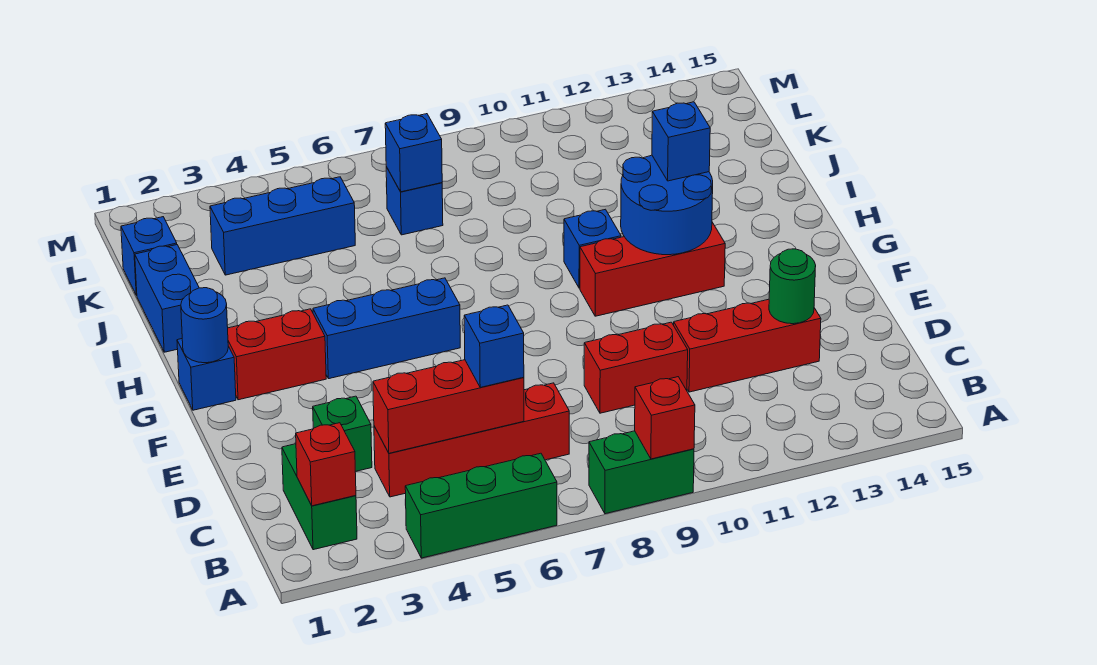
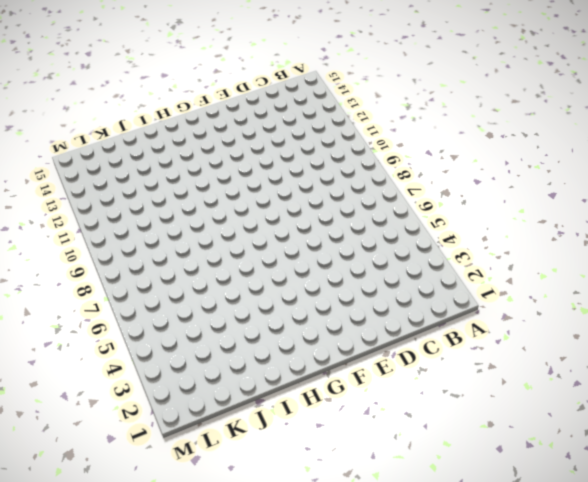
none -> green 1x3 brick [405,453,557,558]
none -> green 1x2 brick [589,431,694,514]
none -> green 1x2 brick [282,444,357,550]

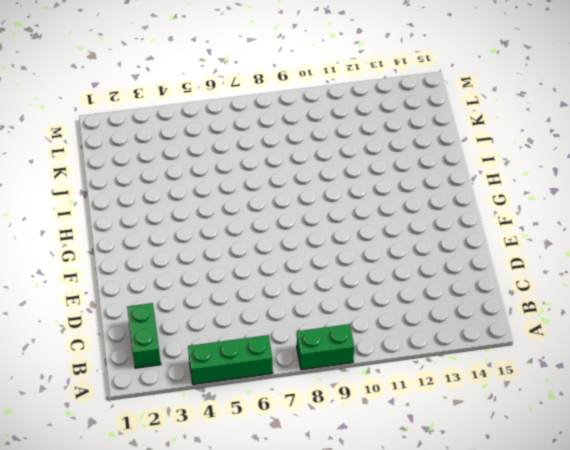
none -> red 1x4 brick [374,383,569,497]
none -> green 1x1 brick [313,396,372,472]
none -> red 1x2 brick [584,322,688,413]

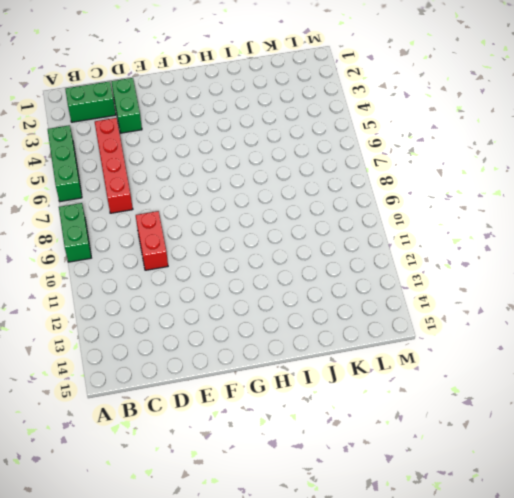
green 1x2 brick [111,78,142,133] -> green 1x1 brick [313,396,372,472]
none -> red 1x3 brick [674,299,821,392]
none -> blue 1x1 brick [177,339,236,410]
none -> red 1x2 brick [228,309,326,400]

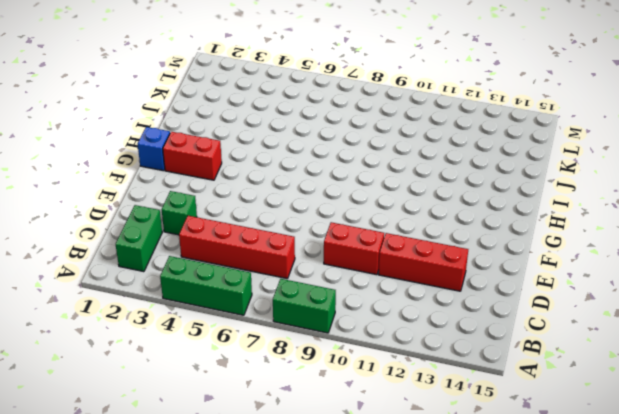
none -> blue 1x3 brick [313,278,460,379]
none -> red 1x3 brick [580,222,725,316]
none -> blue 1x1 brick [564,209,621,288]

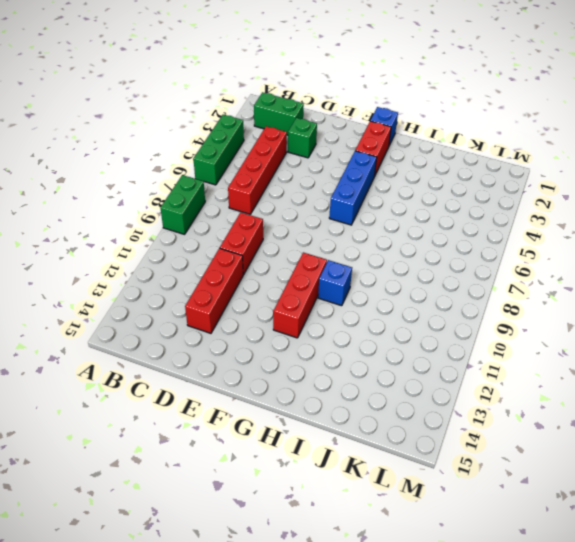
none -> blue 1x2 brick [135,245,199,352]
none -> blue 1x1 brick [121,217,177,295]
none -> blue 1x3 brick [210,177,355,275]

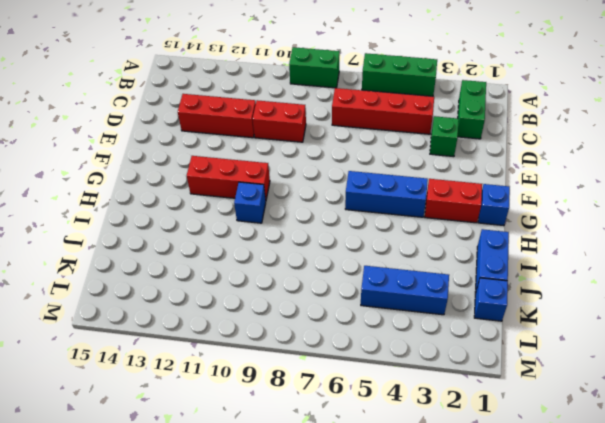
none -> blue 1x1 brick [386,167,443,235]
none -> red 1x1 brick [635,377,695,459]
none -> red 1x1 brick [296,423,356,506]

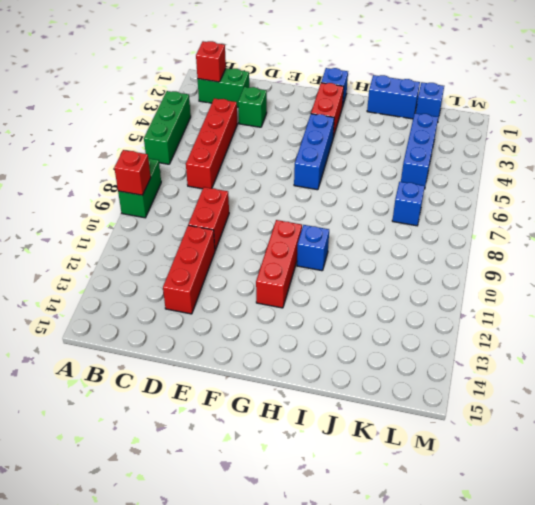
none -> red 1x3 brick [373,360,524,453]
none -> green 1x1 round brick [769,249,816,324]
none -> blue 1x1 round brick [181,288,228,363]

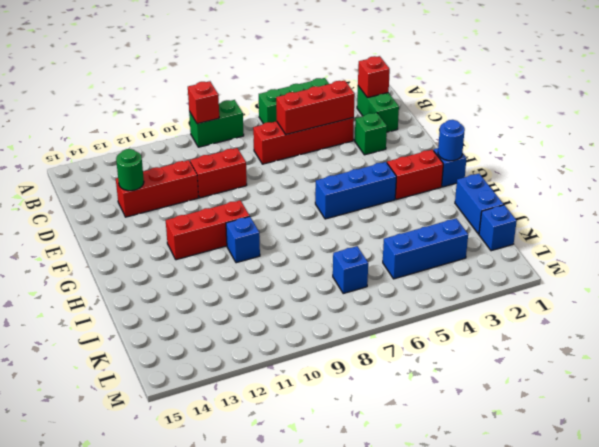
none -> blue 2x2 round brick [621,155,713,255]
none -> blue 1x1 brick [385,114,442,192]
none -> blue 1x1 brick [464,305,524,387]

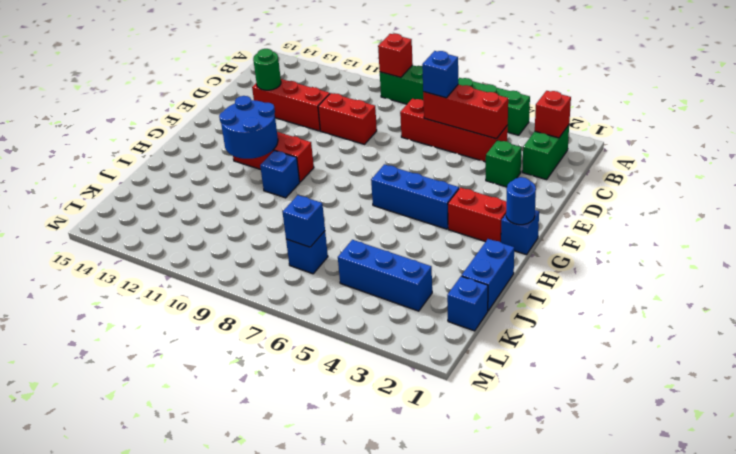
none -> blue 1x1 brick [652,102,710,181]

